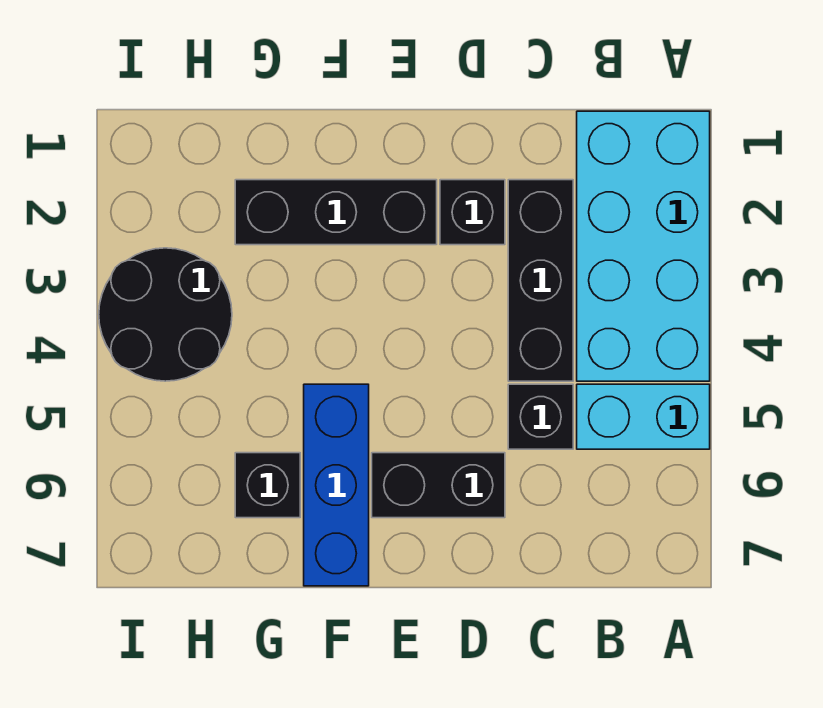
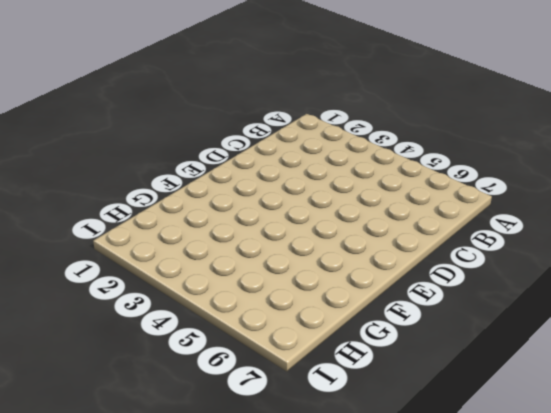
none -> cyan 2x4 brick [577,111,710,381]
none -> cyan 1x2 brick [577,384,710,449]

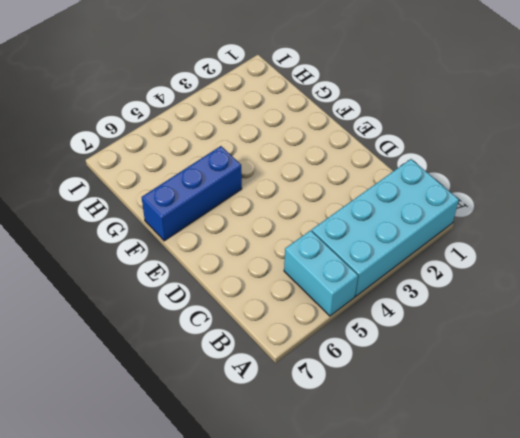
none -> black 1x3 brick [508,180,573,381]
none -> black 1x1 brick [508,384,573,449]

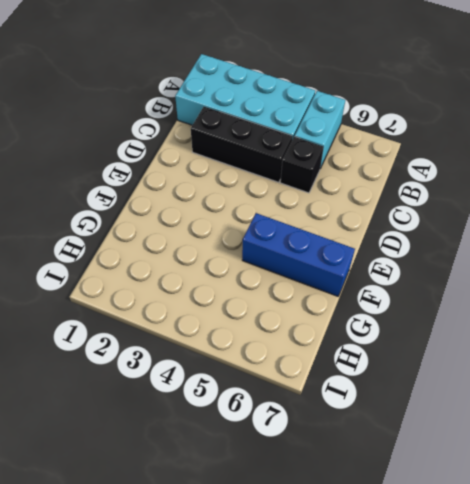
none -> black 1x1 brick [440,180,505,245]
none -> black 1x2 brick [372,453,505,518]

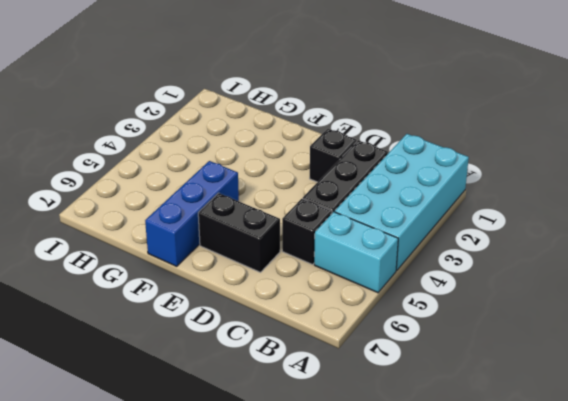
none -> black 1x3 brick [235,180,437,245]
none -> black 1x1 brick [235,453,300,518]

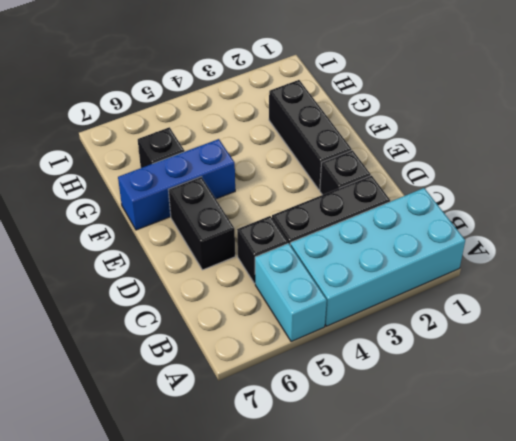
none -> black 2x2 round brick [99,248,232,381]

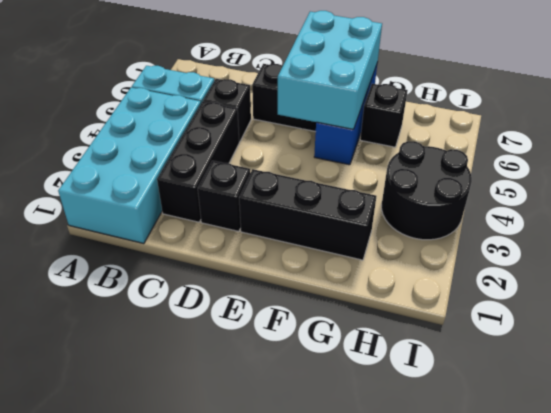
cyan 2x3 brick [278,11,382,129] -> none

